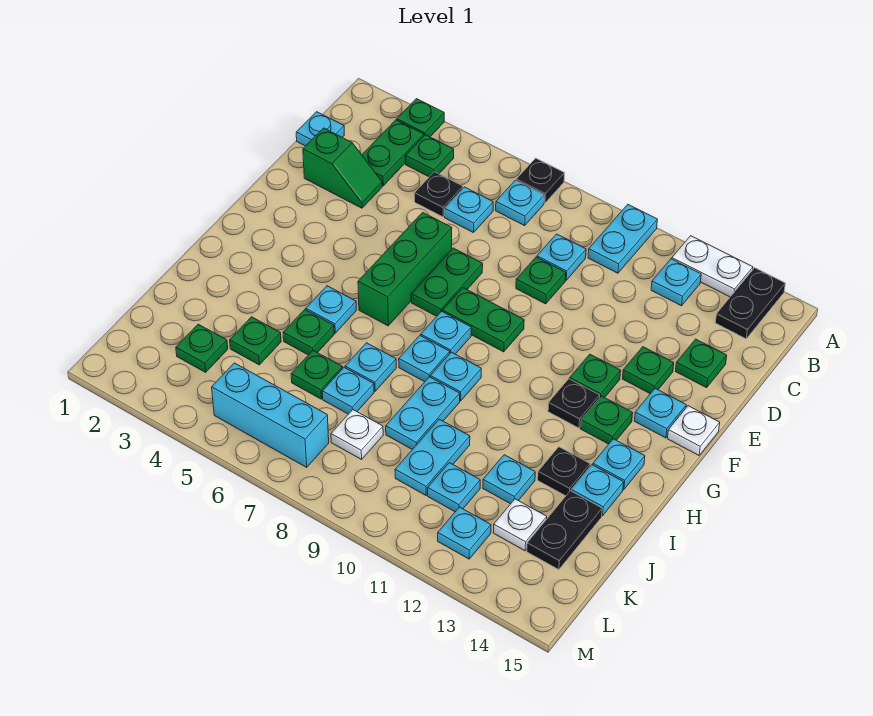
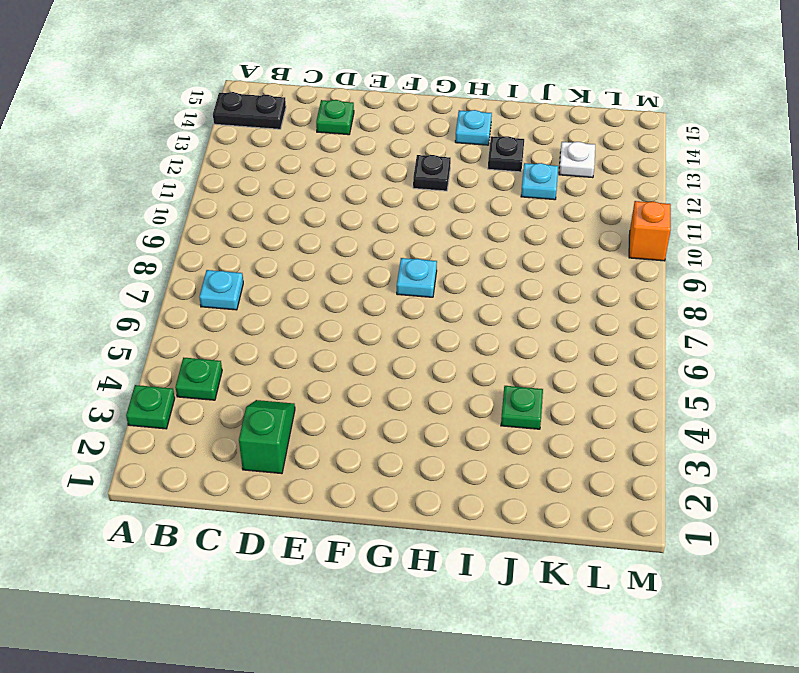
orange 1x1 brick [629,201,671,261] -> none
none -> black 1x1 plate [516,158,564,203]
none -> cyan 1x2 plate [588,205,657,273]
none -> white 1x2 plate [672,236,753,297]
none -> green 1x2 plate [362,120,424,186]

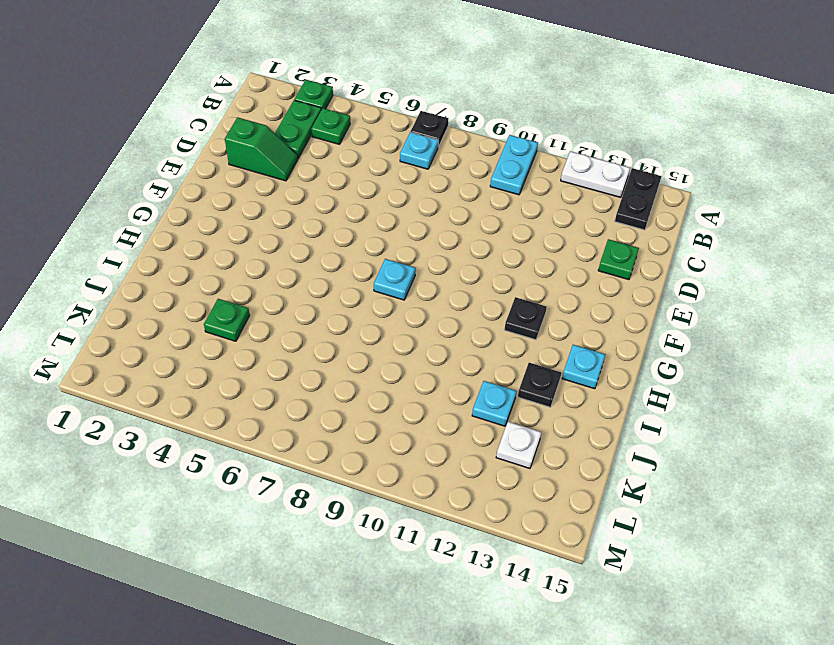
none -> cyan 1x1 plate [651,259,701,306]
none -> cyan 1x1 plate [296,112,344,146]
none -> black 1x1 plate [414,172,463,217]
none -> cyan 1x1 plate [445,187,493,233]

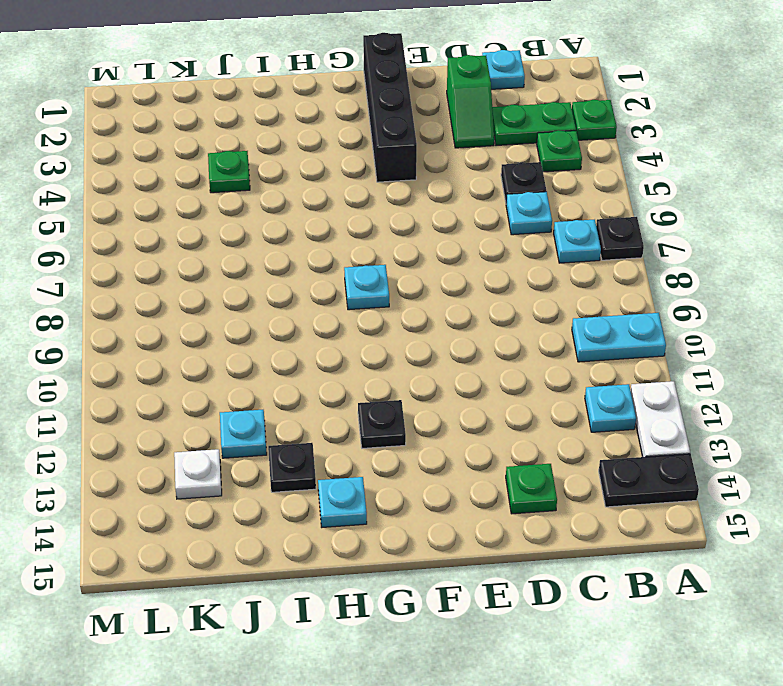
black 1x4 brick [363,33,417,182] -> none
none -> cyan 1x1 plate [537,234,586,280]
none -> green 1x1 plate [516,257,566,304]
none -> green 1x3 brick [358,212,452,326]
none -> green 1x2 plate [411,248,483,316]

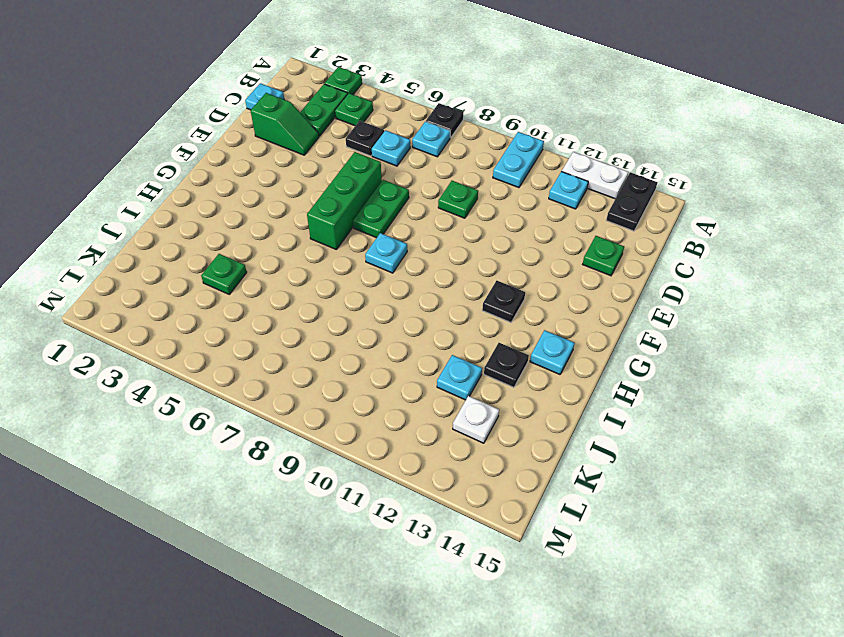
none -> cyan 1x1 plate [537,234,586,280]
none -> green 1x1 plate [623,347,674,394]
none -> green 1x2 plate [443,288,524,352]
none -> green 1x1 plate [570,354,621,398]

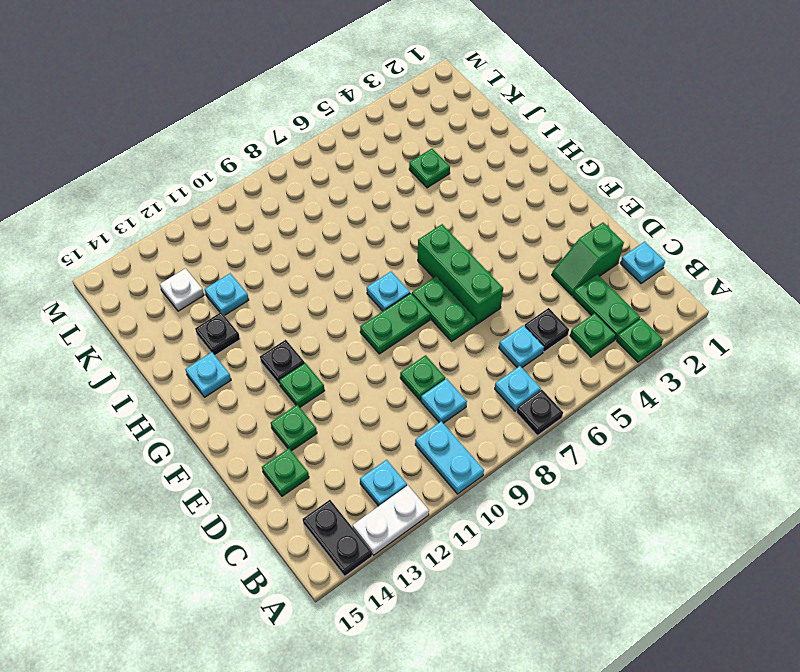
none -> cyan 1x1 plate [635,388,686,438]
none -> white 1x1 plate [668,406,720,455]
none -> green 1x1 plate [581,396,633,444]
none -> cyan 1x1 plate [306,286,356,333]

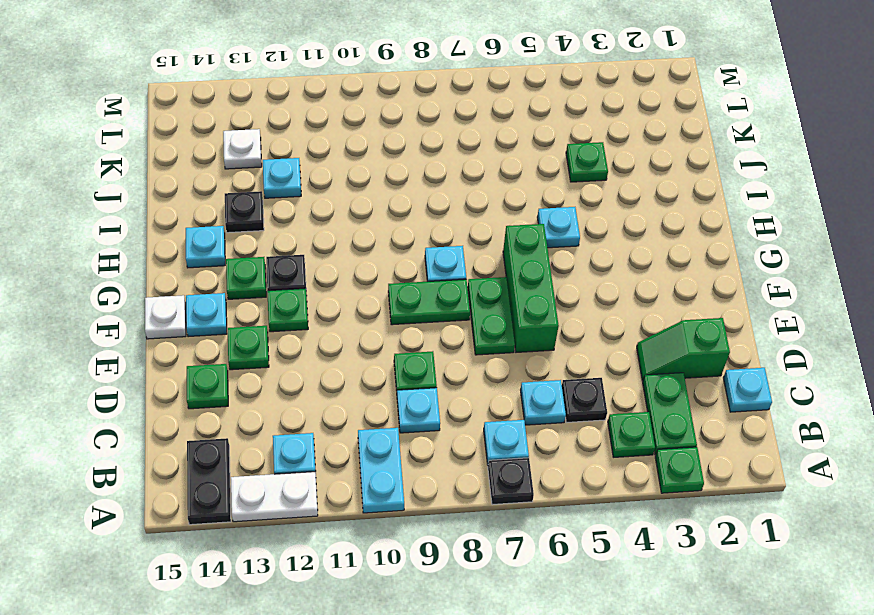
none -> cyan 1x1 plate [399,335,450,382]
none -> cyan 1x1 plate [430,352,481,401]
none -> green 1x1 plate [283,310,334,355]
none -> cyan 1x1 plate [345,343,396,391]

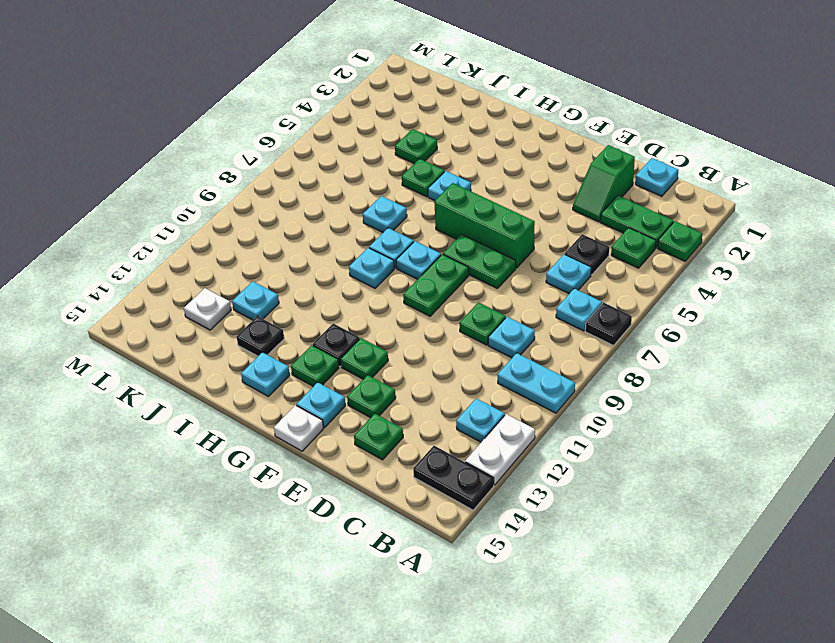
none -> cyan 1x2 plate [386,377,460,449]
none -> cyan 1x1 plate [571,465,624,516]
none -> green 1x1 plate [291,351,343,399]
none -> cyan 1x1 plate [322,367,374,414]

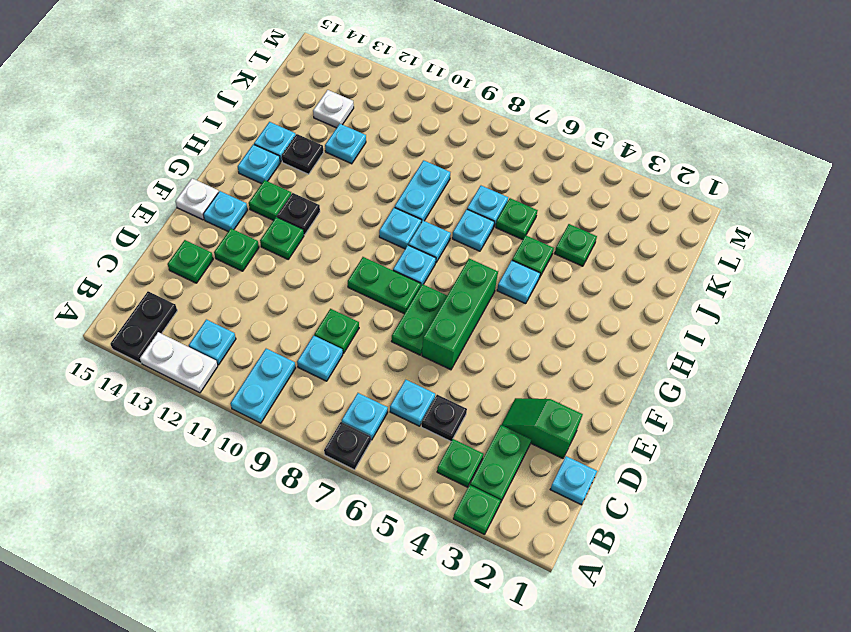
none -> cyan 1x2 plate [395,419,470,495]
none -> black 1x2 plate [527,491,602,570]
none -> green 1x1 plate [176,324,228,372]
none -> white 1x1 plate [331,410,383,459]

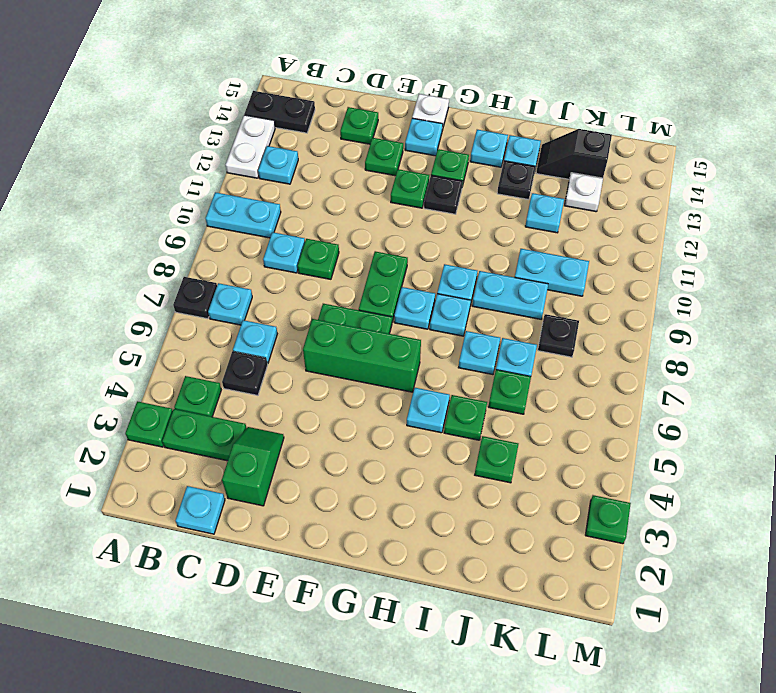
black 1x2 slope [536,129,612,179] -> black 1x2 plate [527,491,602,570]
black 1x1 plate [538,314,579,357] -> white 1x1 plate [331,410,383,459]
green 1x1 plate [585,495,631,544] -> green 1x1 plate moved to [176,324,228,372]
none -> cyan 1x1 plate [428,463,480,512]
none -> cyan 1x3 brick [212,363,329,467]
none -> cyan 1x1 plate [438,507,491,559]

